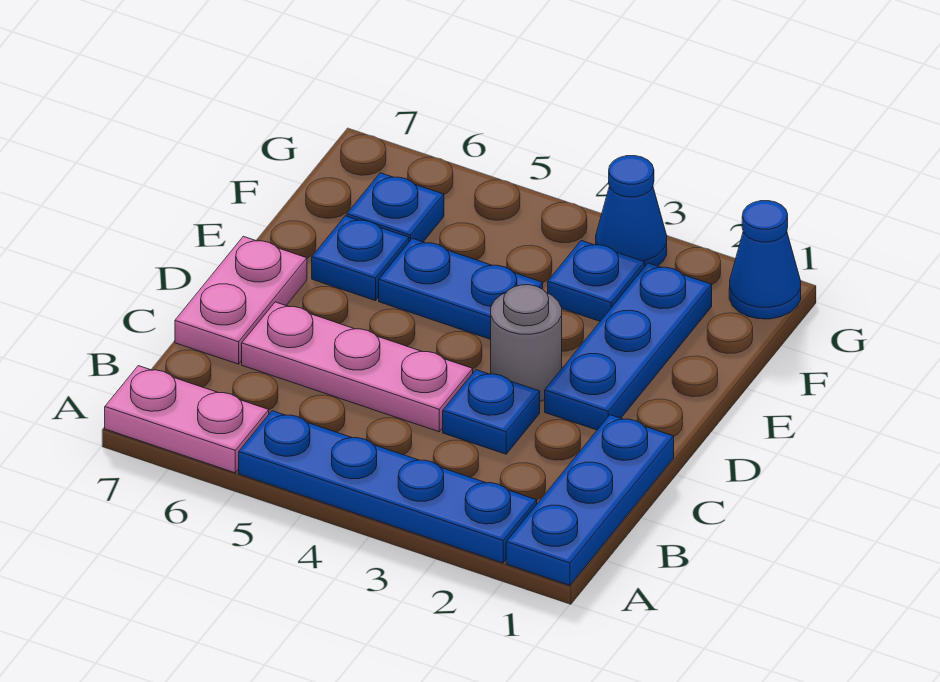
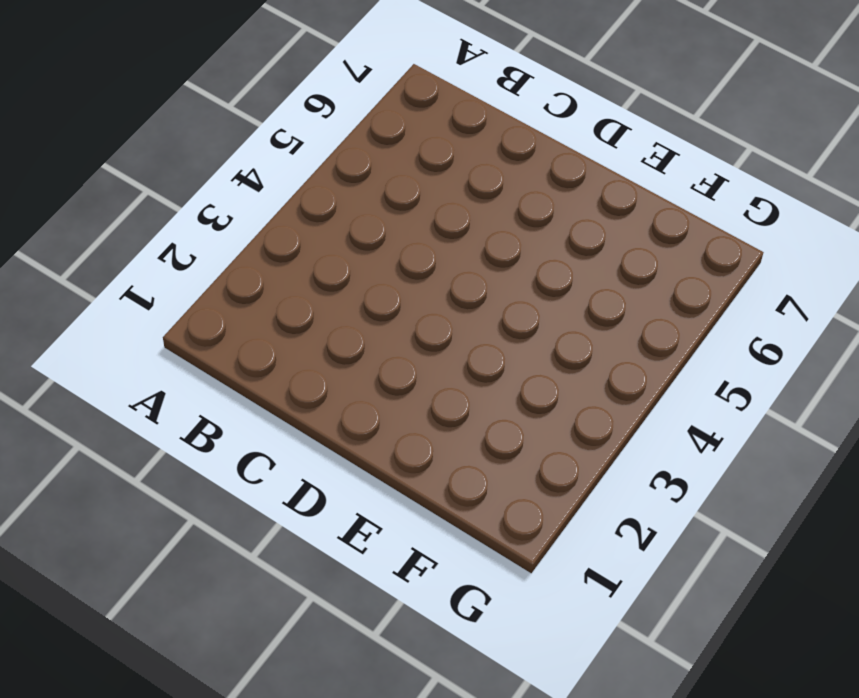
none -> blue 1x3 plate [506,415,674,585]
none -> blue 1x4 plate [239,411,537,563]
none -> pink 1x2 plate [105,366,269,473]

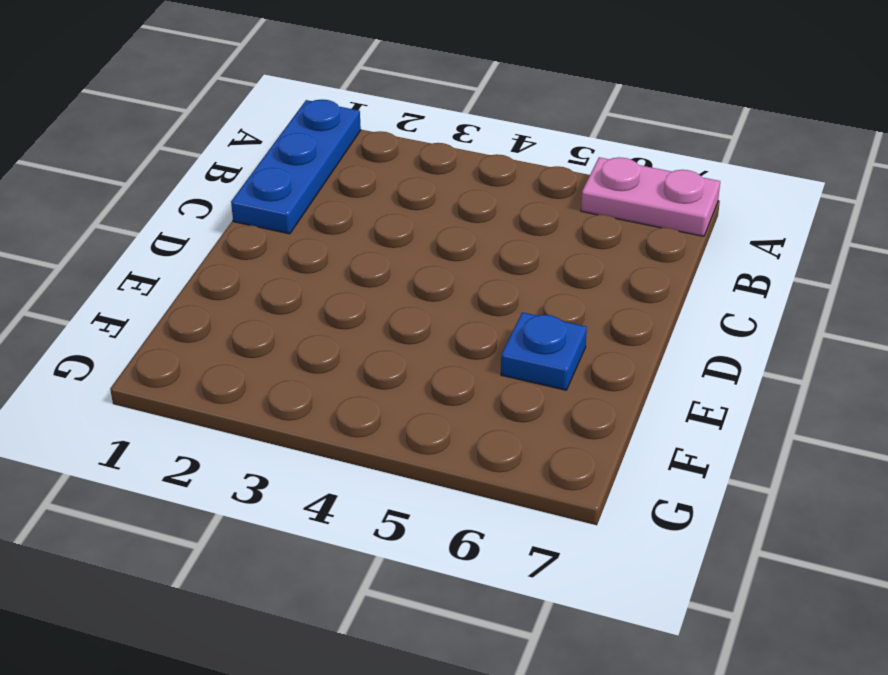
none -> blue 1x4 plate [239,411,537,563]
none -> blue 1x1 plate [443,370,540,454]
none -> pink 1x3 plate [242,302,473,432]

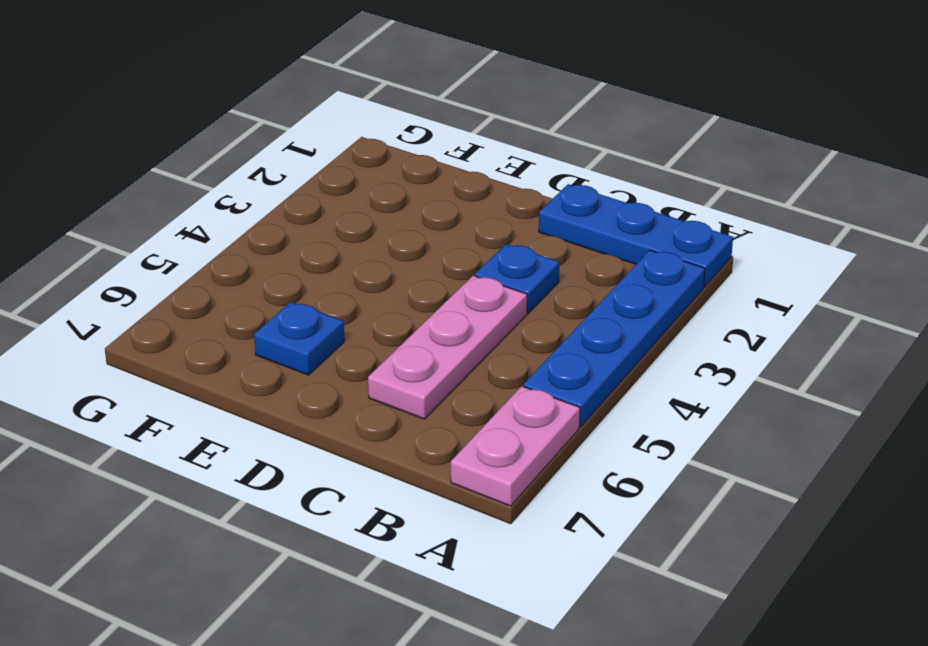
none -> pink 1x2 plate [175,236,307,364]
none -> blue 1x3 plate [545,263,712,430]
none -> grey 1x1 round brick [491,285,562,401]

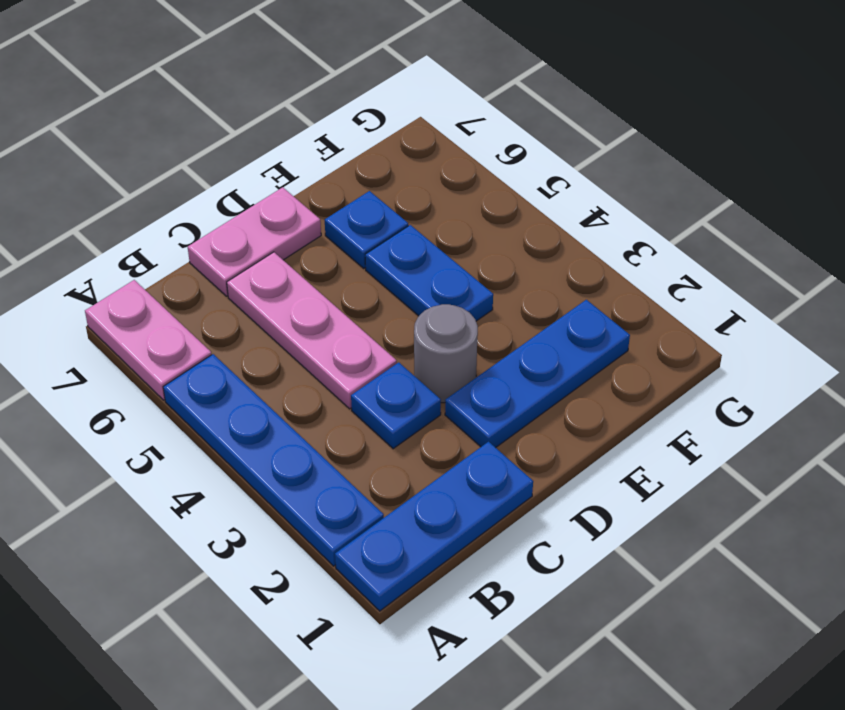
none -> blue 1x1 plate [548,241,645,321]
none -> blue 1x1 plate [347,173,444,242]
none -> blue 1x1 cone [729,201,801,319]

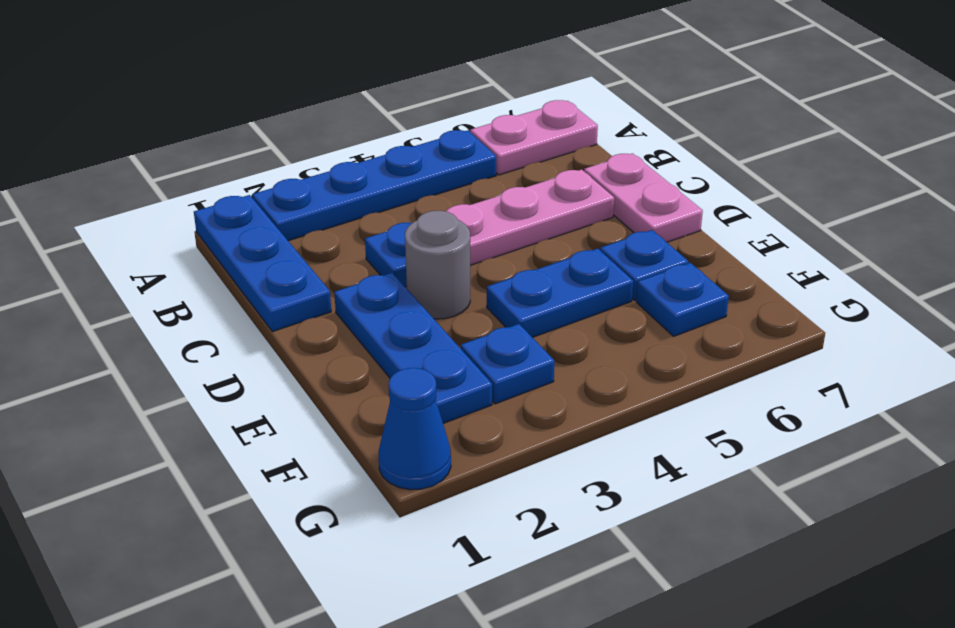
none -> blue 1x1 cone [596,156,667,266]

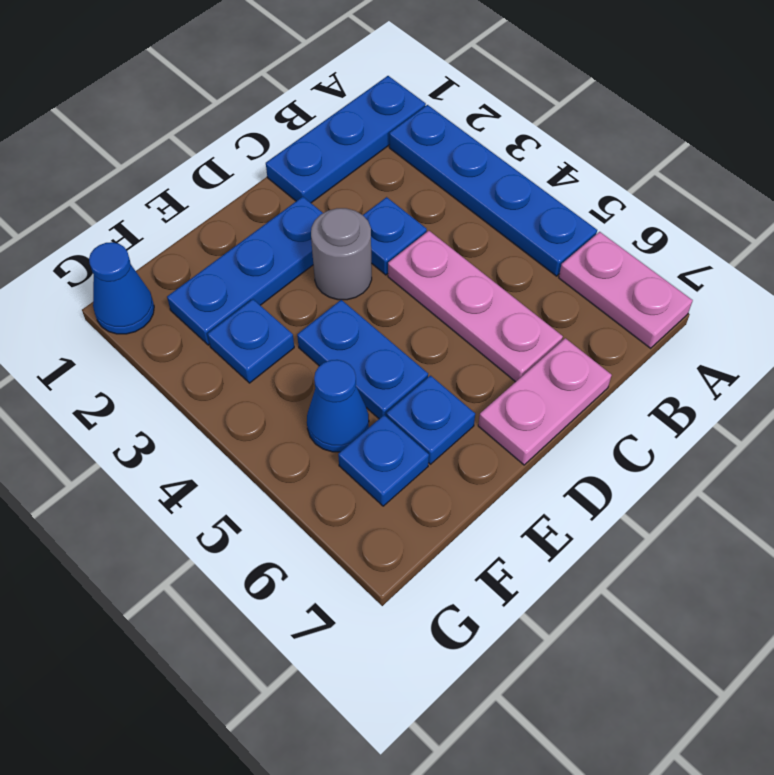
blue 1x1 cone [307,360,369,452] -> blue 1x1 cone moved to [596,156,667,266]

